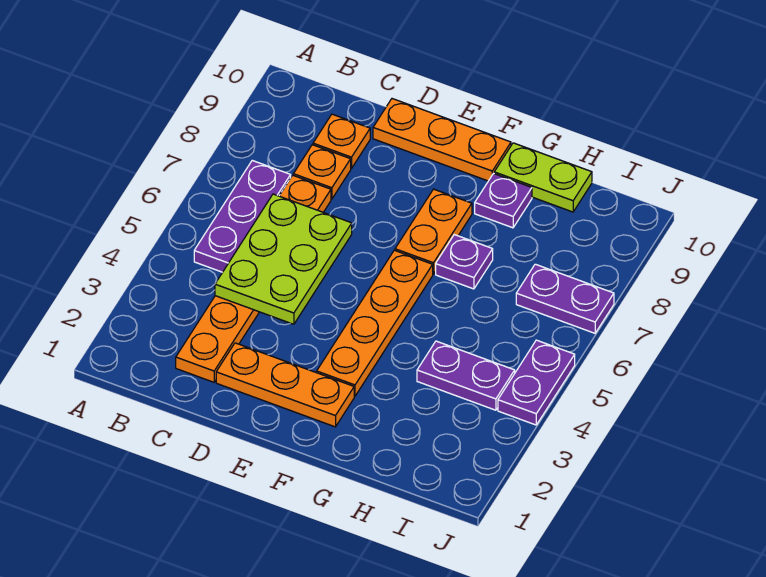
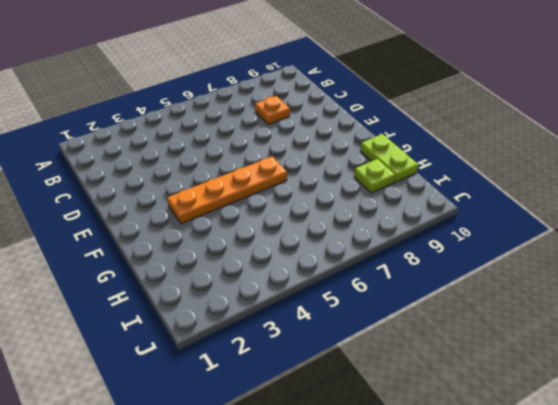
lime 1x1 plate [354,159,395,193] -> none
none -> purple 1x3 plate [194,160,291,272]
none -> orange 1x6 plate [176,175,331,382]
none -> orange 1x1 plate [313,114,370,169]

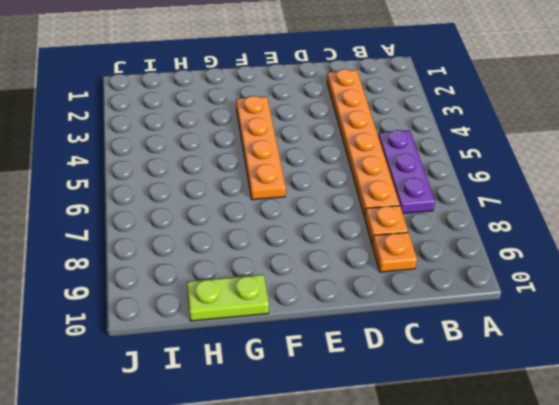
none -> orange 1x3 plate [216,343,354,427]
none -> orange 1x3 plate [373,99,511,181]
none -> orange 1x2 plate [395,189,472,274]

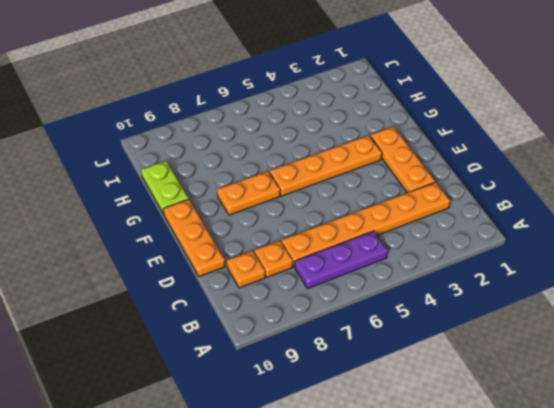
none -> purple 1x1 plate [436,235,493,289]
none -> purple 1x1 plate [475,174,532,228]
none -> purple 1x2 plate [417,341,515,410]

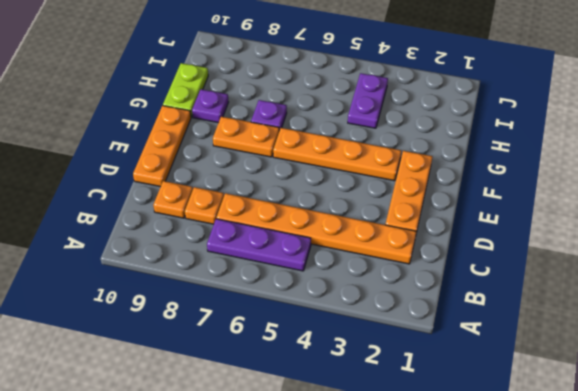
none -> purple 1x2 plate [516,264,614,333]
none -> purple 1x2 plate [498,340,575,425]
none -> lime 2x3 plate [215,194,352,324]

